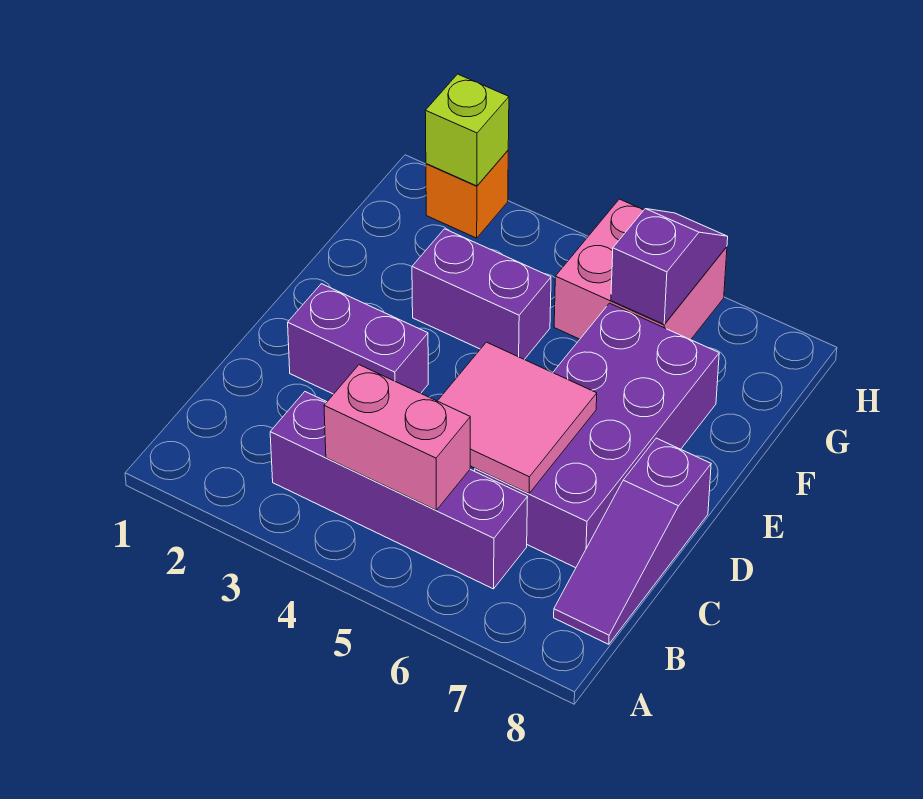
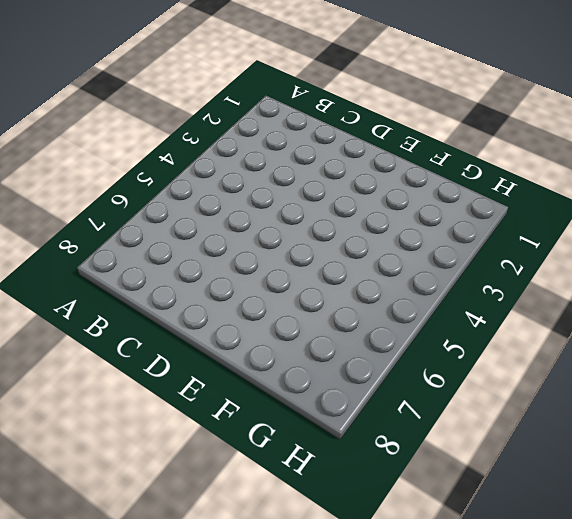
none -> purple 1x4 brick [270,392,527,589]
none -> purple 1x3 slope [554,438,711,644]

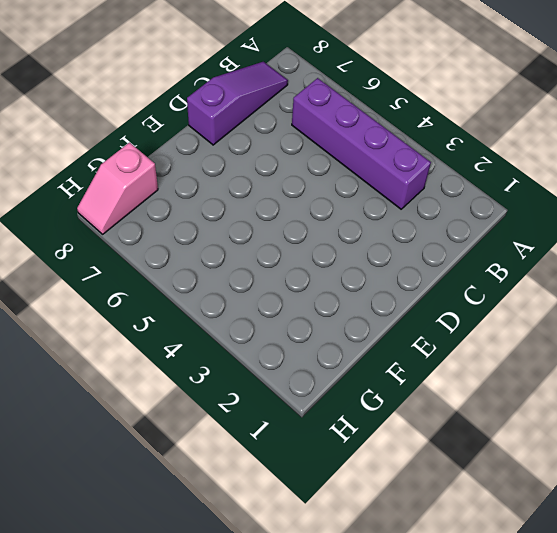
pink 1x2 slope [77,143,158,234] -> none
none -> purple 2x4 brick [475,303,719,568]
none -> purple 1x2 brick [288,284,428,394]

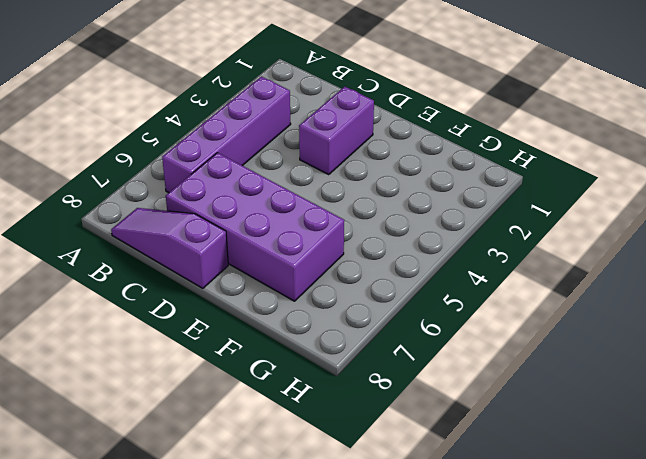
none -> purple 1x2 brick [412,229,551,359]
none -> pink 2x2 brick [554,199,727,340]

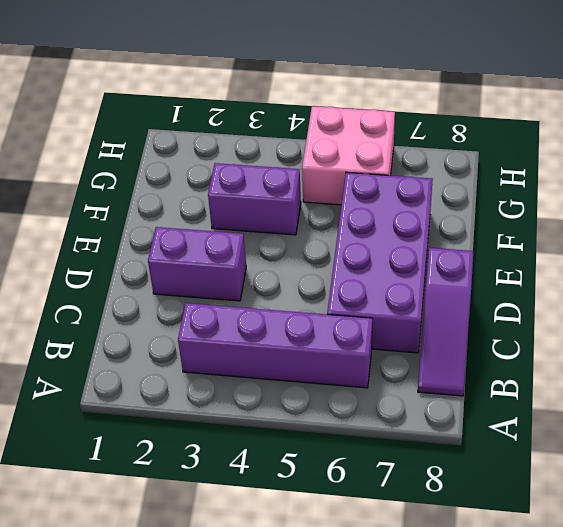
none -> orange 1x1 brick [426,151,508,238]
none -> pink 1x2 brick [324,365,470,510]

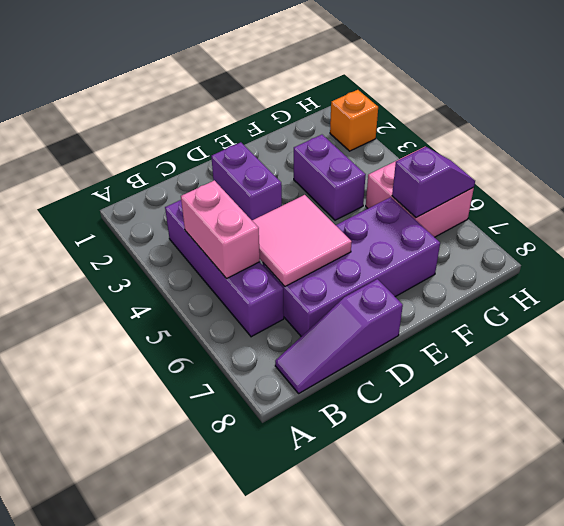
none -> lime 1x1 brick [425,74,509,186]

